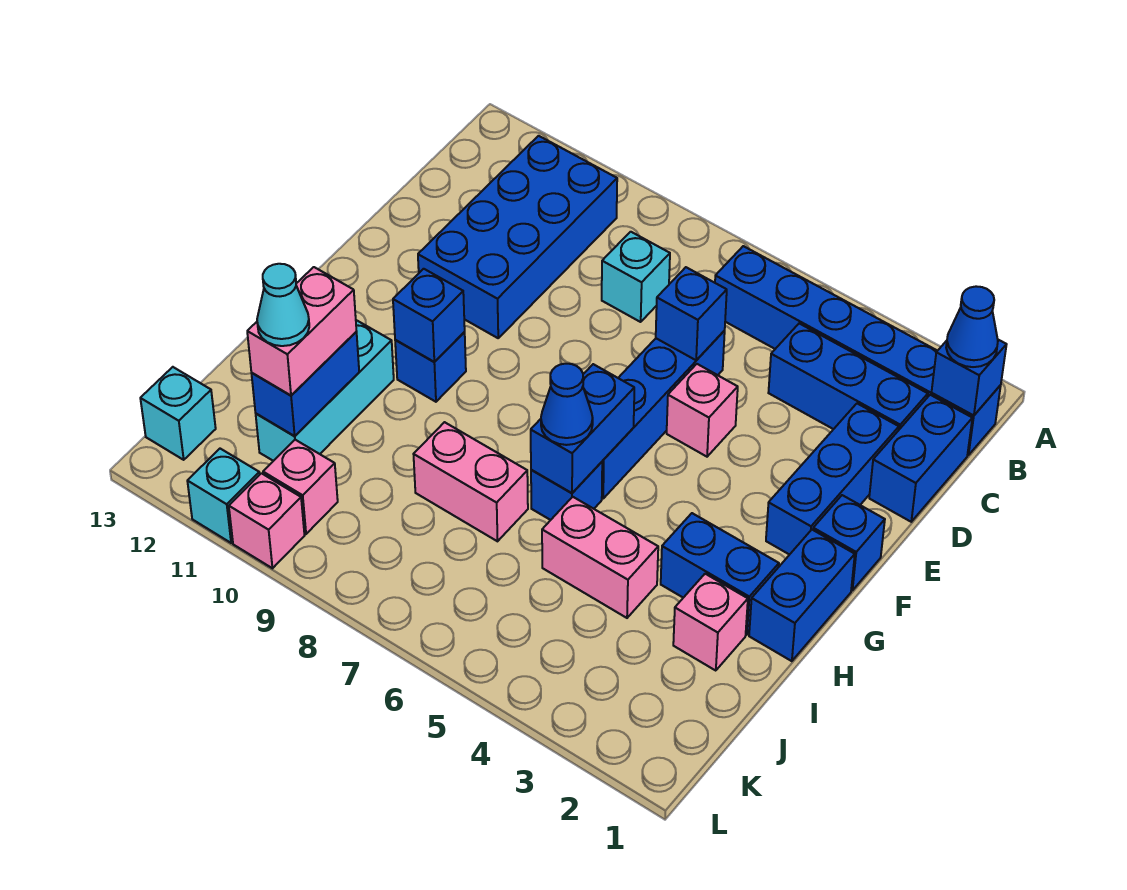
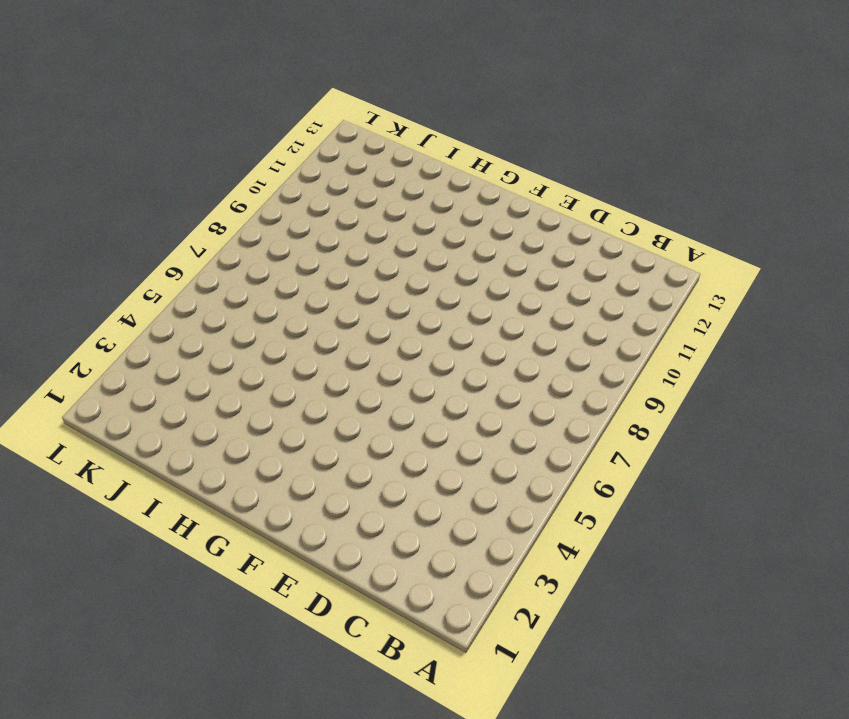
none -> blue 1x6 brick [715,246,1001,455]
none -> blue 2x4 brick [418,136,617,338]
none -> blue 1x2 brick [869,395,972,522]
none -> blue 1x3 brick [768,323,928,429]

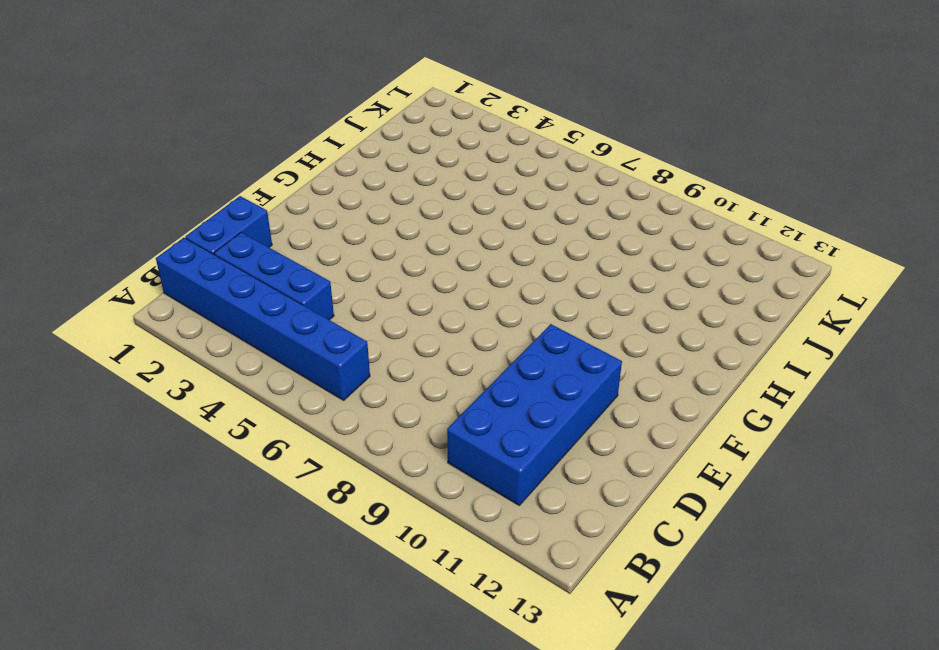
none -> cyan 1x1 brick [602,232,670,322]
none -> blue 1x3 brick [766,404,899,555]
none -> blue 1x4 brick [602,331,725,498]
none -> pink 1x1 brick [667,364,738,457]

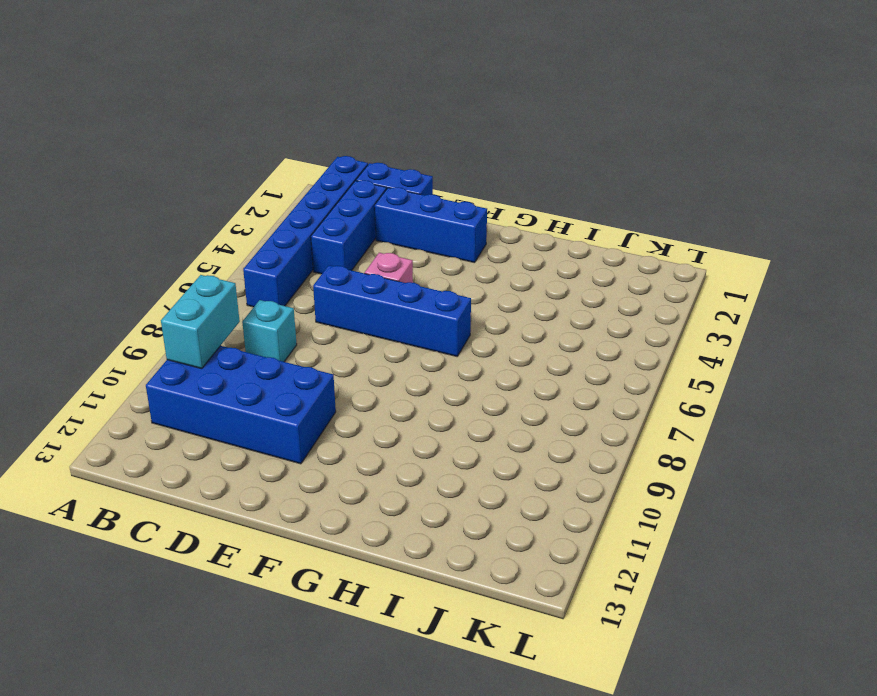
cyan 1x2 brick [161,275,240,369] -> none
none -> blue 1x1 brick [813,495,885,590]
none -> blue 1x2 brick [749,530,855,661]
none -> blue 1x1 brick [395,332,466,402]
none -> blue 1x2 brick [661,513,779,635]

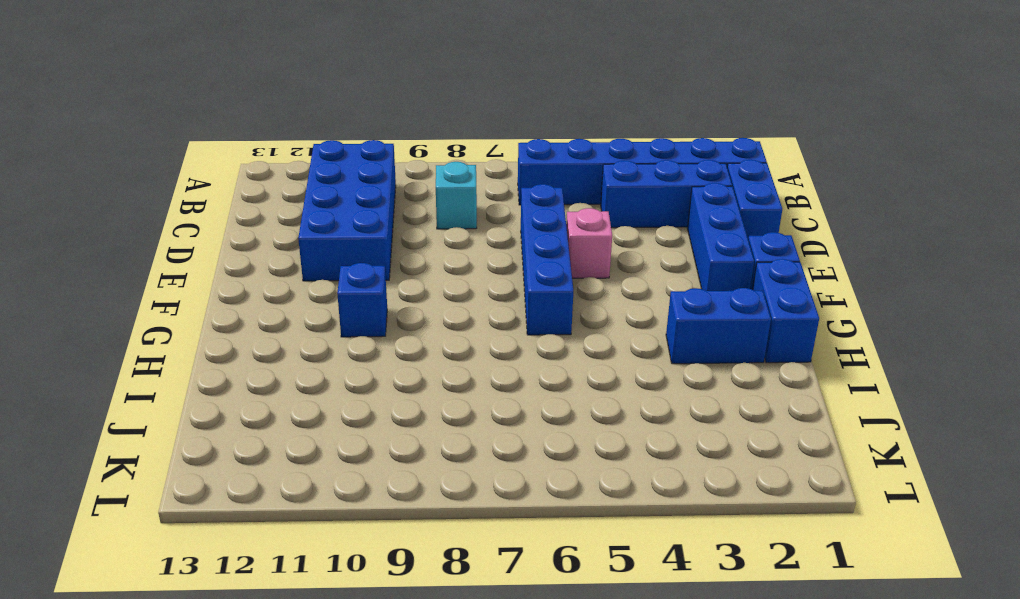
none -> blue 1x1 brick [531,462,602,520]
none -> cyan 1x3 brick [256,320,394,461]
none -> pink 1x1 brick [673,574,748,671]
none -> pink 1x2 brick [542,497,658,618]

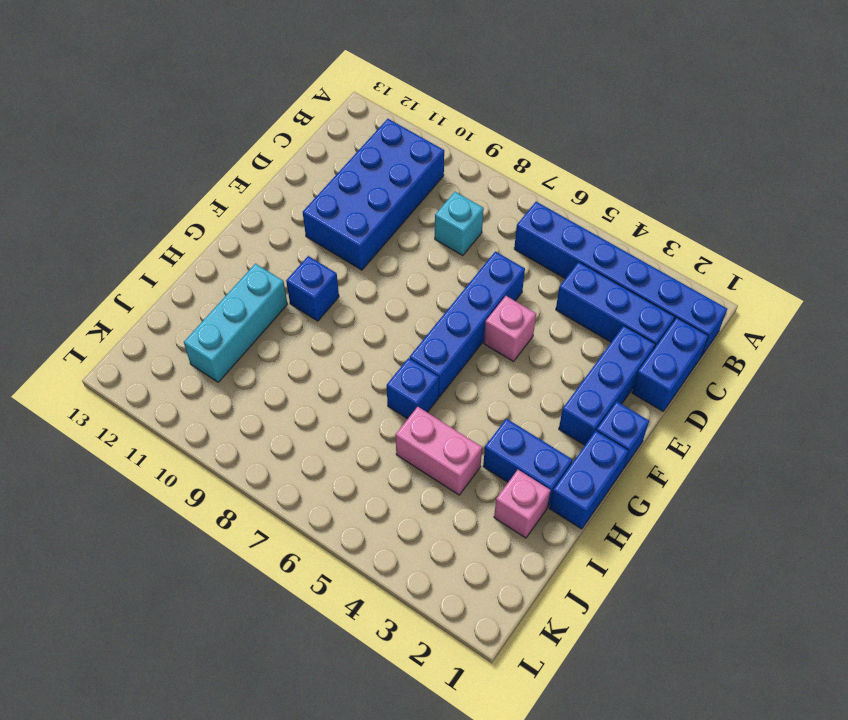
none -> pink 1x2 brick [414,422,528,541]
none -> pink 1x1 brick [263,440,338,534]
none -> cyan 1x1 brick [140,367,216,460]
none -> pink 1x1 brick [229,473,305,568]

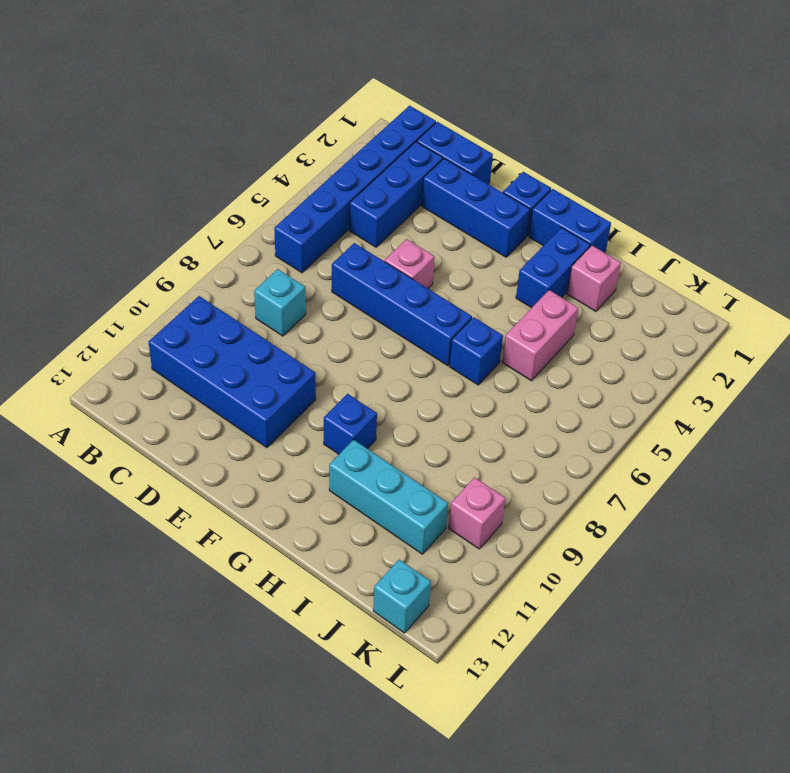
none -> pink 1x2 brick [414,422,528,541]
none -> pink 1x1 brick [229,473,305,568]
none -> cyan 1x1 brick [187,449,260,543]
none -> blue 1x1 brick [932,340,1007,416]

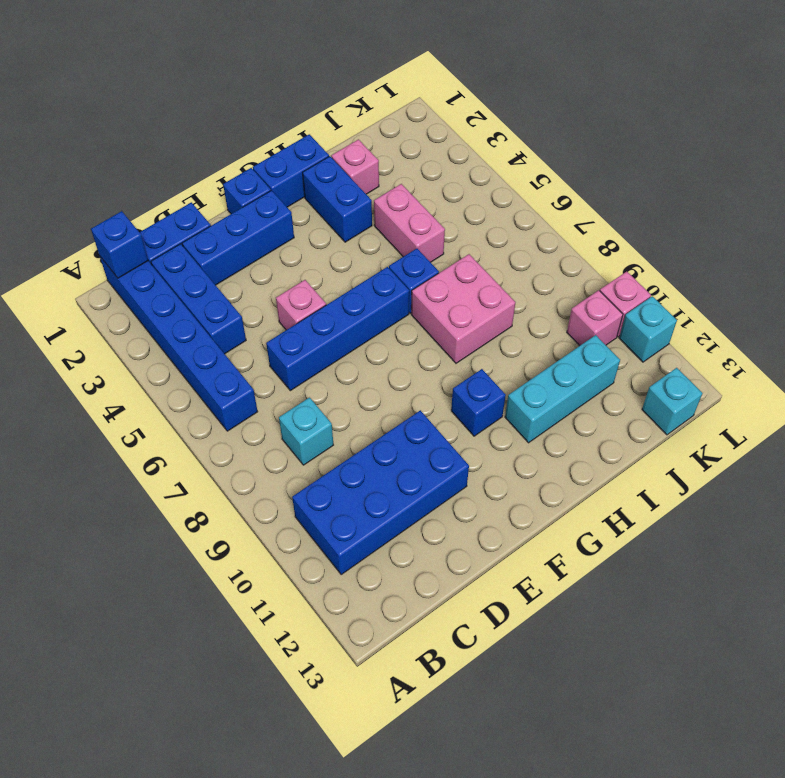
pink 2x2 brick [411,254,516,363] -> pink 1x2 brick [414,422,528,541]
none -> blue 1x1 brick [656,267,727,360]
none -> blue 1x2 brick [531,364,634,493]
none -> blue 1x1 brick [393,269,465,362]
none -> blue 1x2 brick [251,332,359,436]

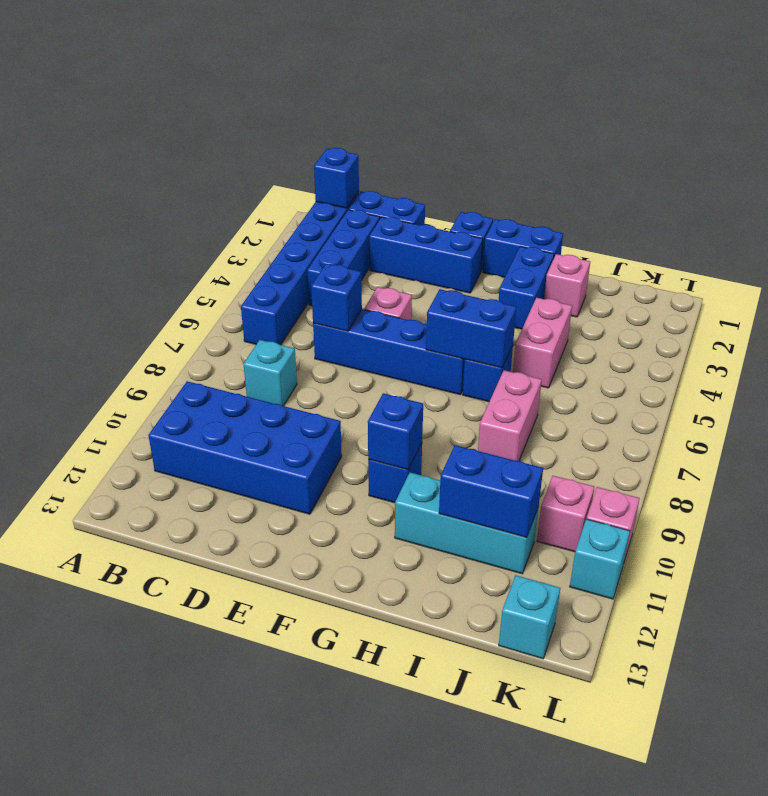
none -> blue 1x1 cone [946,286,998,367]
none -> blue 1x1 cone [541,364,593,445]
none -> pink 1x2 brick [247,267,356,396]
none -> cyan 1x1 cone [257,264,309,346]

